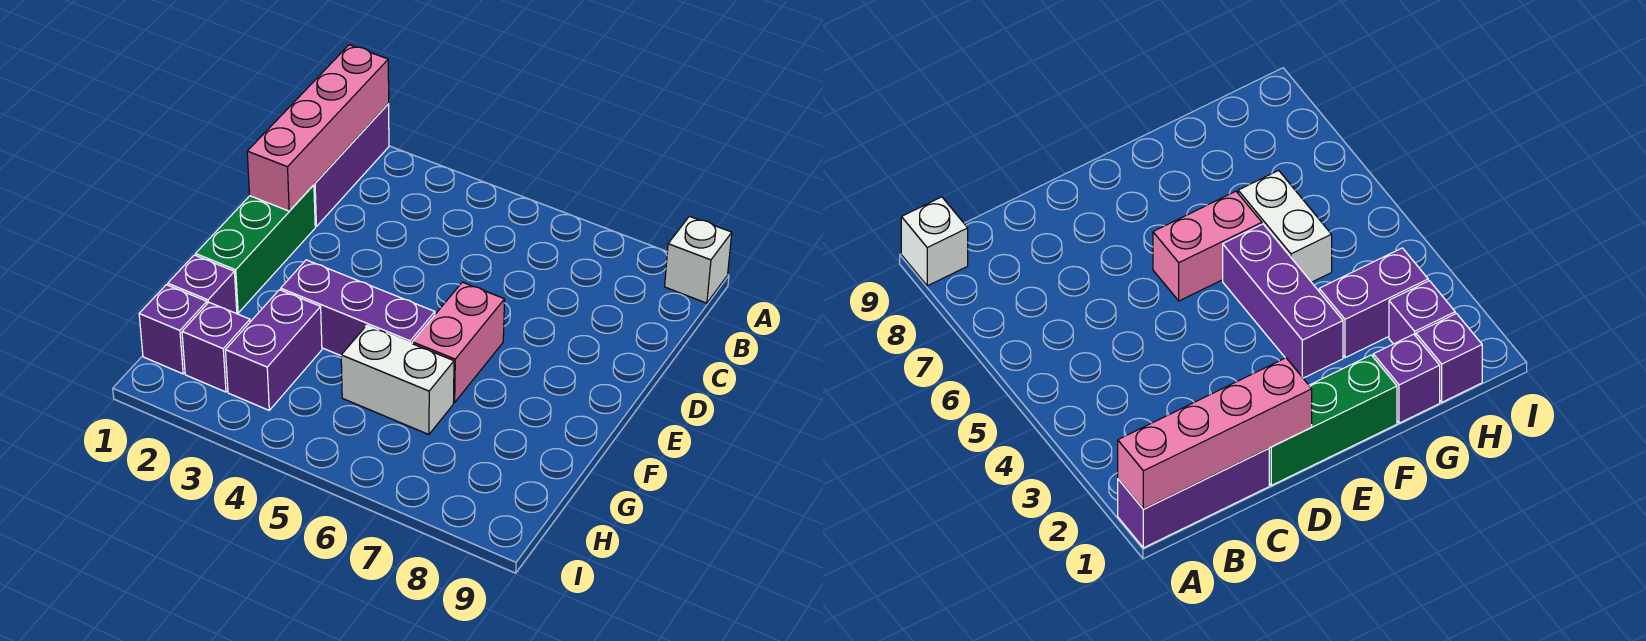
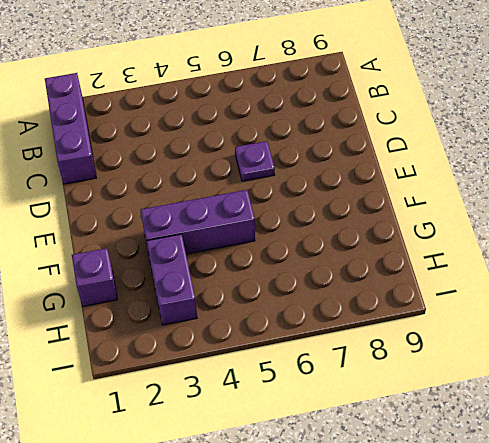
purple 1x1 plate [235,141,275,181] -> none
none -> white 1x1 brick [665,216,732,303]
none -> green 1x3 brick [196,185,315,313]

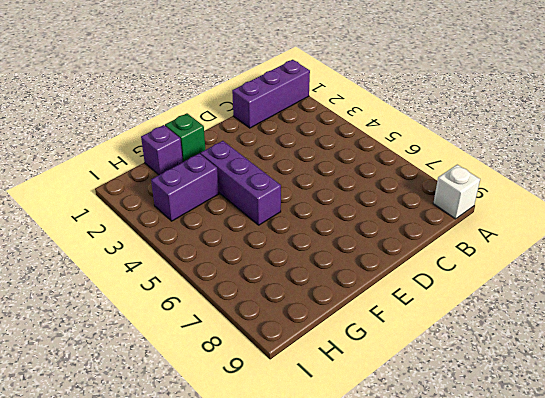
green 1x1 brick [165,113,205,162] -> green 1x3 brick [196,185,315,313]
none -> pink 1x2 brick [412,282,505,402]
none -> white 1x2 brick [341,325,454,435]

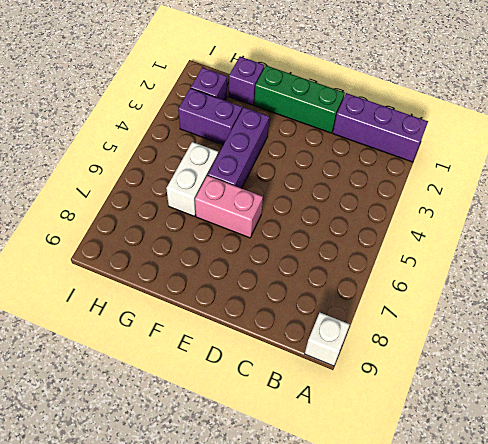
none -> purple 1x1 brick [139,285,207,374]
none -> pink 1x4 brick [247,45,389,211]

